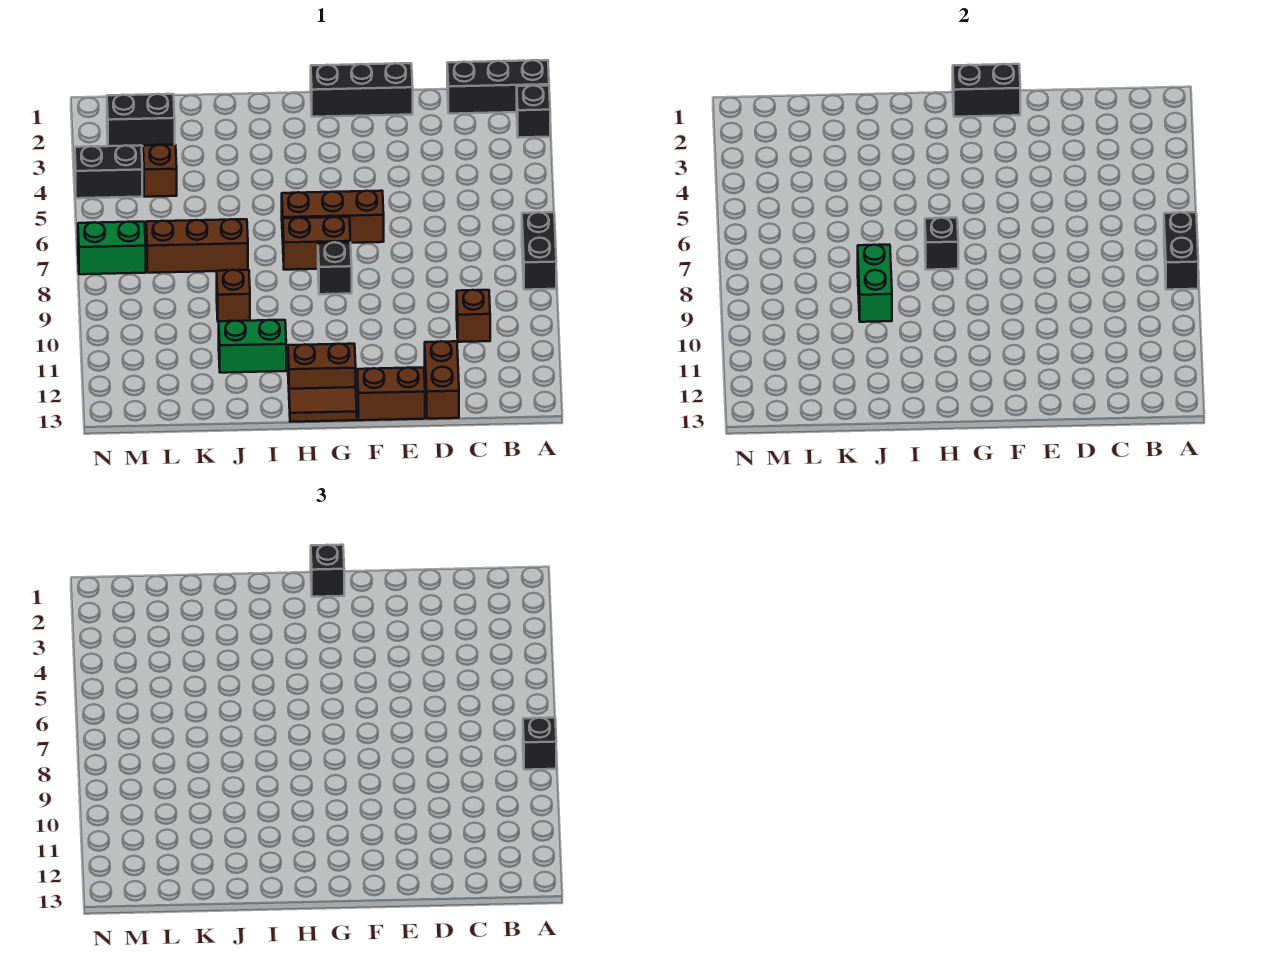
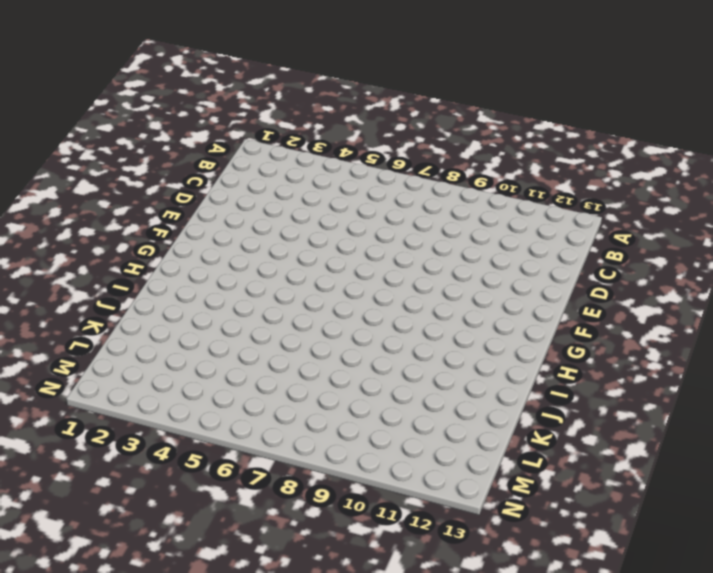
none -> black 1x3 brick [447,60,549,114]
none -> black 1x1 brick [517,86,550,138]
none -> black 1x2 brick [522,212,556,290]

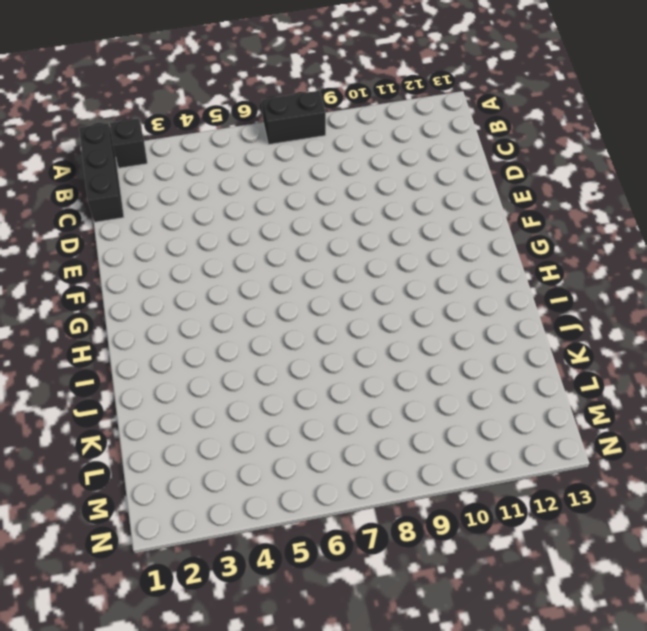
none -> brown 1x1 brick [457,290,490,342]
none -> brown 1x2 brick [425,341,459,419]
none -> black 1x3 brick [311,63,413,117]

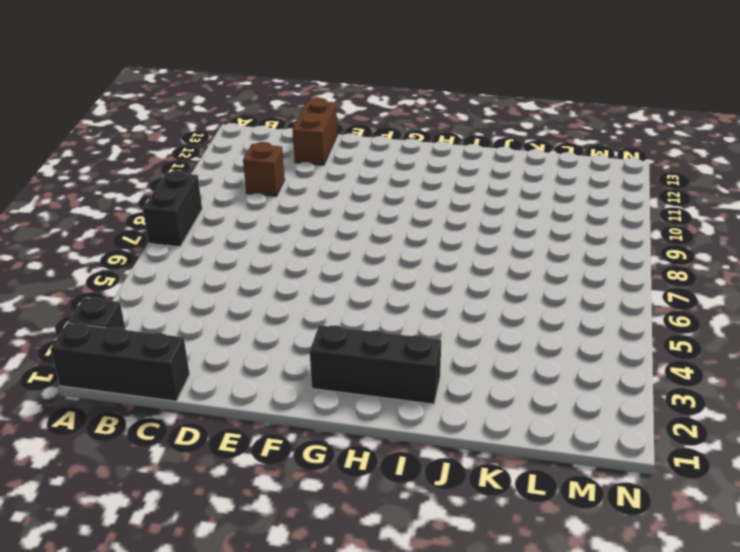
black 1x3 brick [310,325,441,404] -> black 1x3 brick moved to [311,63,413,117]
none -> brown 1x2 brick [357,367,425,420]
none -> brown 1x3 brick [282,191,384,243]
none -> brown 1x2 brick [283,217,350,270]

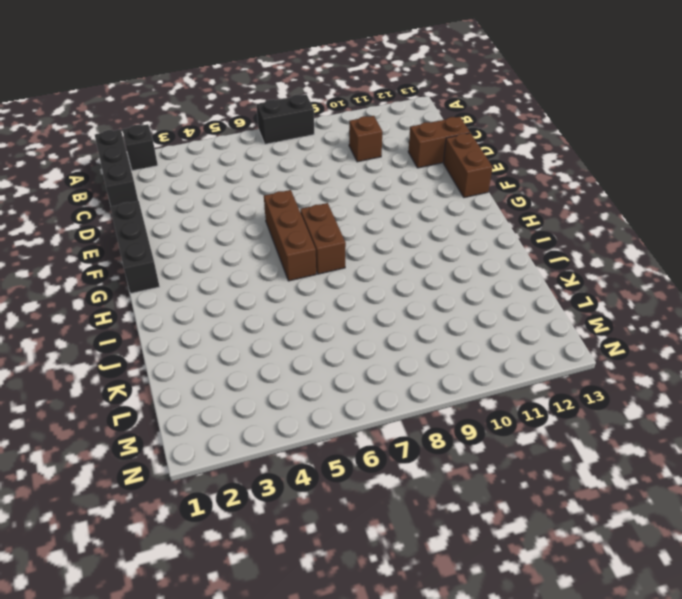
none -> black 1x1 brick [318,242,352,294]
none -> brown 1x2 brick [288,344,356,389]
none -> brown 1x2 tile [289,387,357,422]

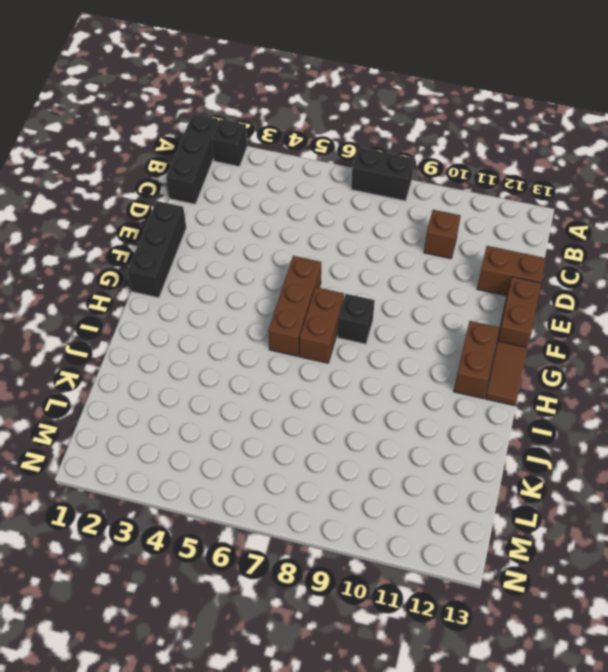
none -> green 1x2 brick [219,320,286,373]
none -> brown 1x3 brick [146,219,248,273]
none -> brown 1x1 brick [217,270,250,322]

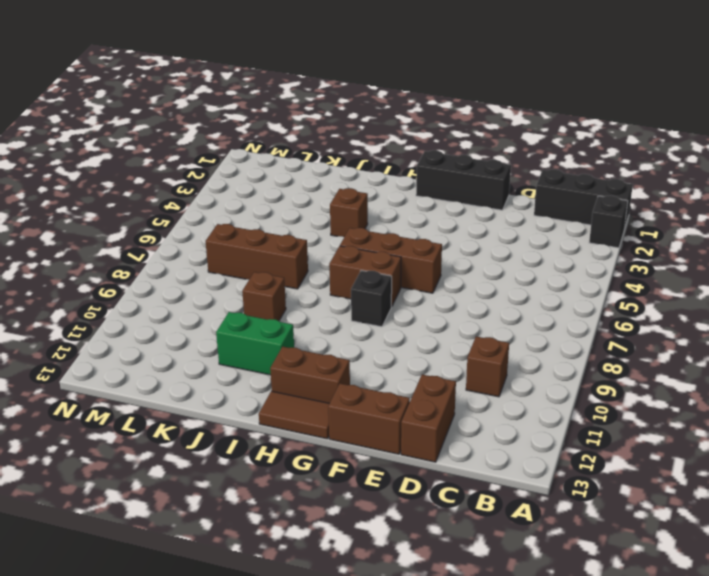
brown 1x1 brick [330,188,368,237] -> brown 1x1 brick moved to [143,145,177,197]
none -> black 1x2 brick [522,212,556,290]
none -> black 1x2 brick [107,94,175,146]
none -> black 1x2 brick [75,145,142,198]

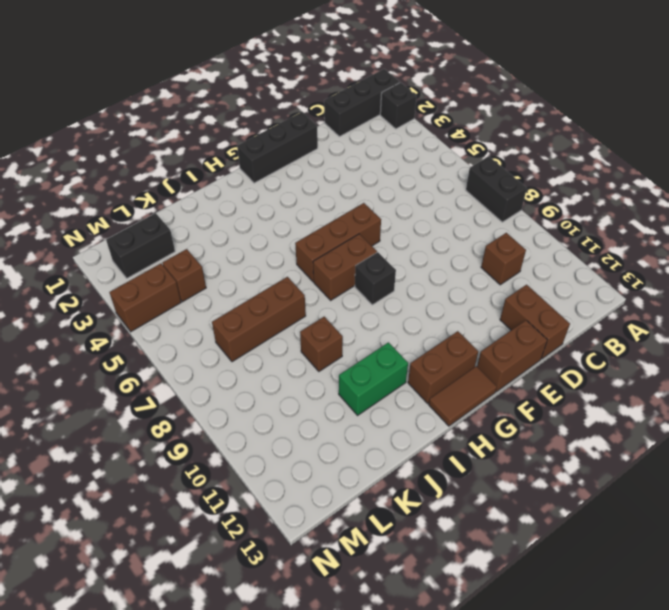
brown 1x2 brick [109,264,181,331] -> black 1x2 brick [75,145,142,198]
none -> green 1x2 brick [78,222,146,274]
none -> black 1x2 brick [1164,212,1198,290]
none -> black 1x2 brick [953,64,1020,117]

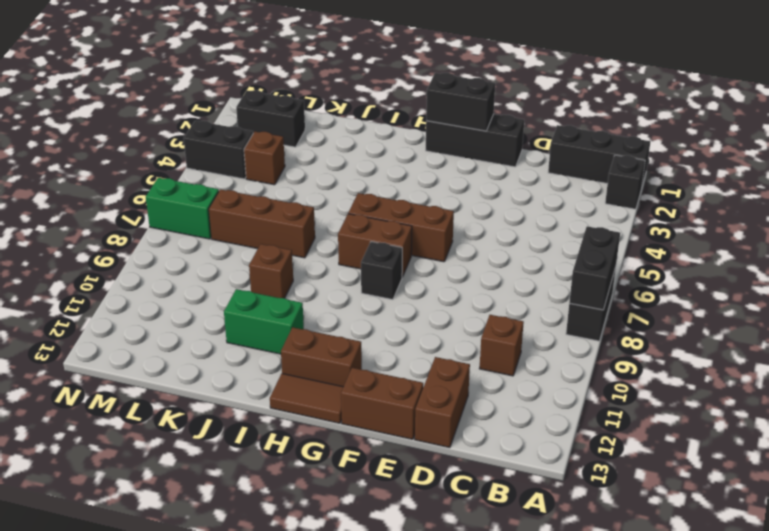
none -> black 1x1 brick [925,218,958,270]
none -> green 1x2 brick [858,245,892,322]
none -> black 1x1 brick [523,718,556,770]

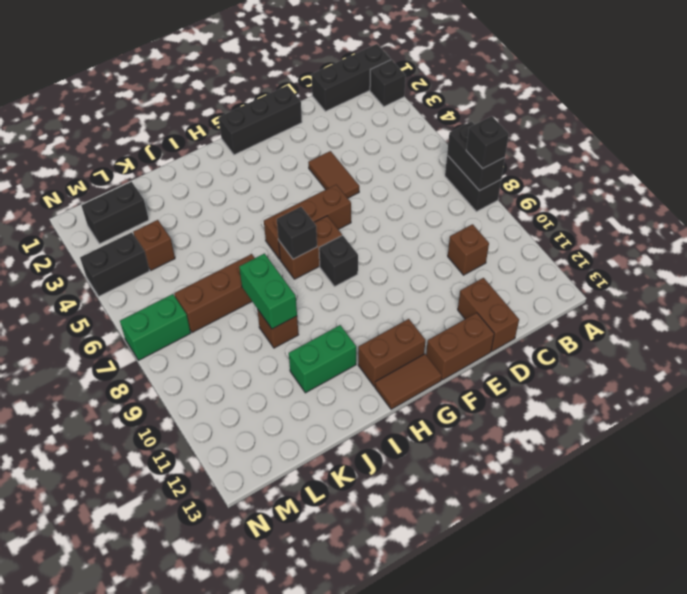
brown 1x2 tile [308,151,359,198] -> none
none -> black 1x2 brick [953,64,1020,117]
none -> black 1x1 brick [311,545,344,597]

